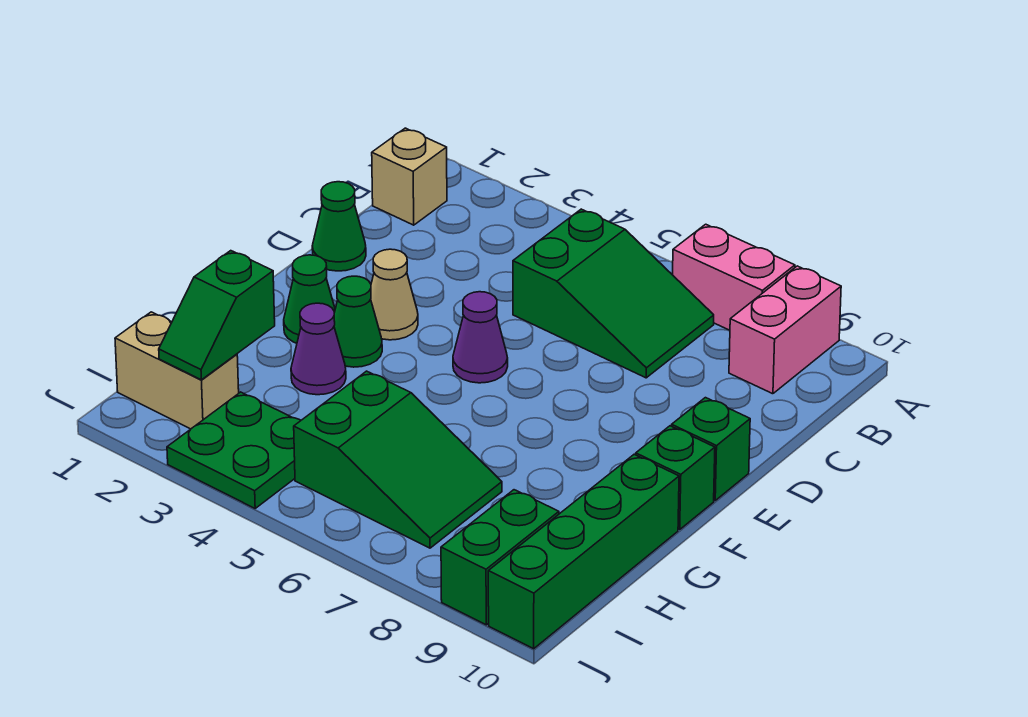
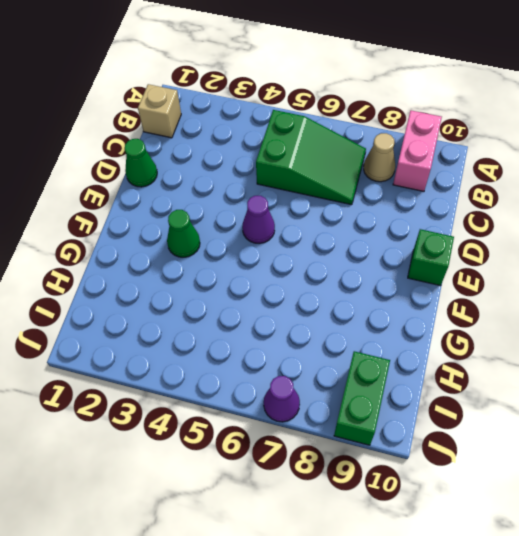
tan 1x1 cone [364,133,395,182] -> tan 1x1 cone moved to [371,249,418,340]
purple 1x1 cone [264,376,300,422] -> purple 1x1 cone moved to [291,303,346,395]
none -> pink 1x2 brick [673,224,795,330]
none -> green 1x1 cone [284,255,335,343]
none -> green 1x1 brick [636,426,715,529]

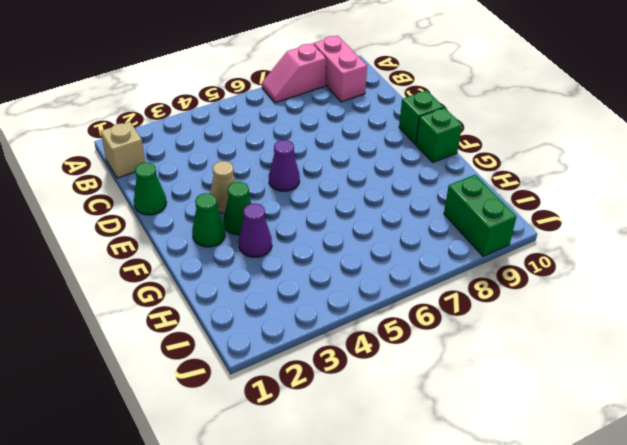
pink 1x2 slope [262,44,326,103] -> pink 1x2 brick [673,224,795,330]
none -> green 2x3 slope [513,209,714,378]
none -> green 1x4 brick [488,455,679,649]
none -> green 2x3 slope [294,371,502,548]

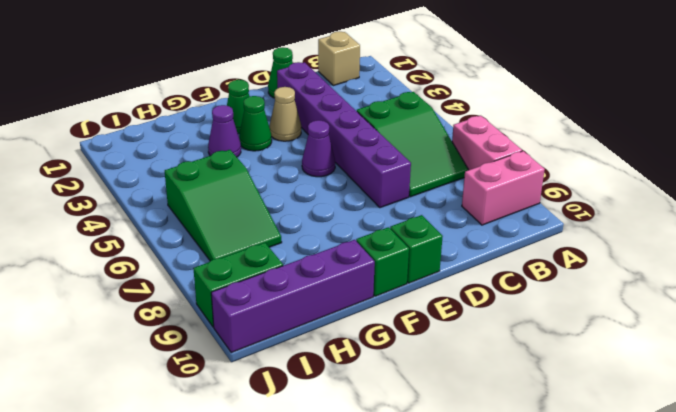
purple 1x6 brick [277,62,411,208] -> none
purple 1x4 brick [211,240,375,353] -> green 1x4 brick [488,455,679,649]
none -> tan 1x2 brick [115,312,239,429]
none -> green 2x2 plate [167,392,301,508]
none -> green 1x2 slope [159,251,275,380]

